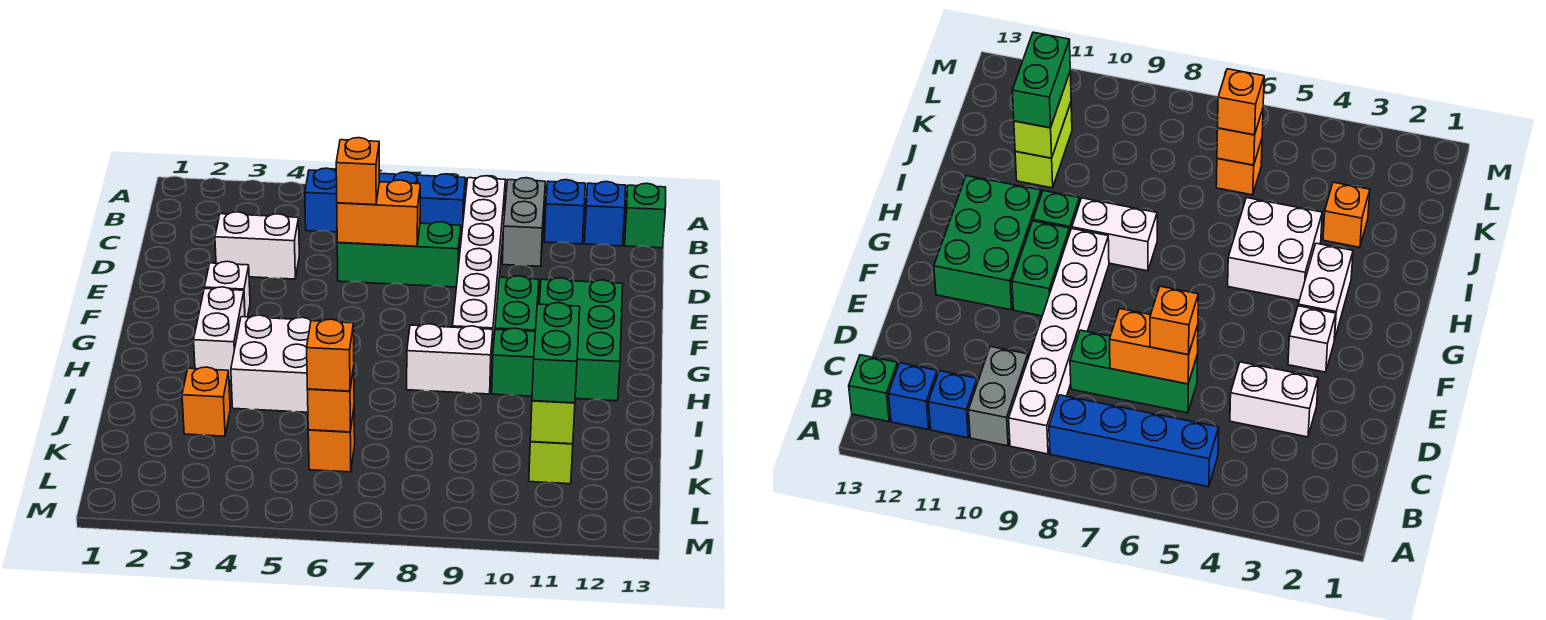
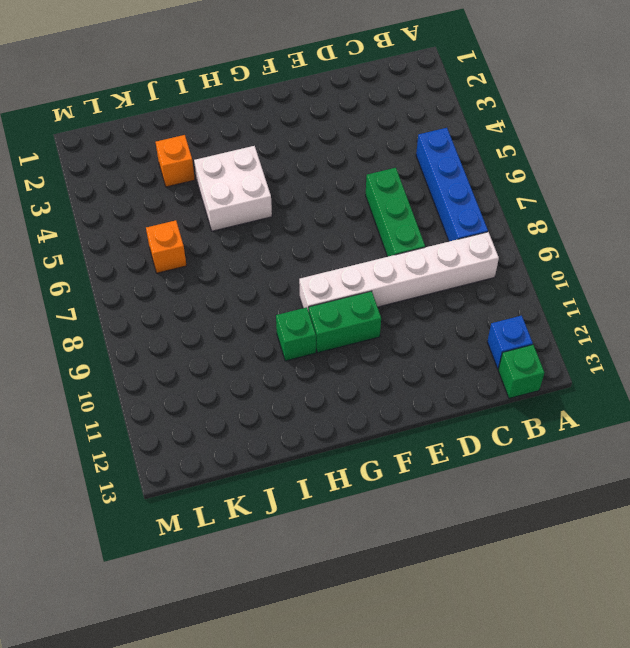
none -> grey 1x2 brick [502,178,545,266]
none -> blue 1x1 brick [544,180,585,244]
none -> white 1x2 brick [215,212,299,279]

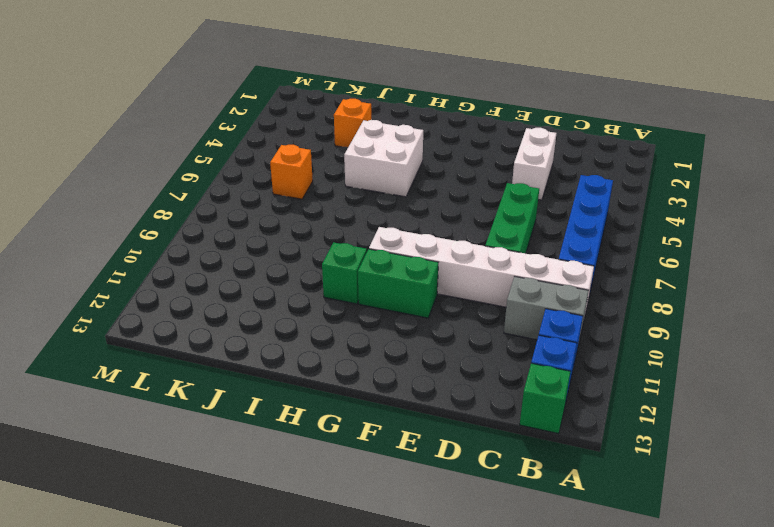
none -> white 1x1 brick [205,261,250,317]
none -> green 2x3 brick [539,278,623,401]
none -> white 1x2 brick [194,287,245,381]

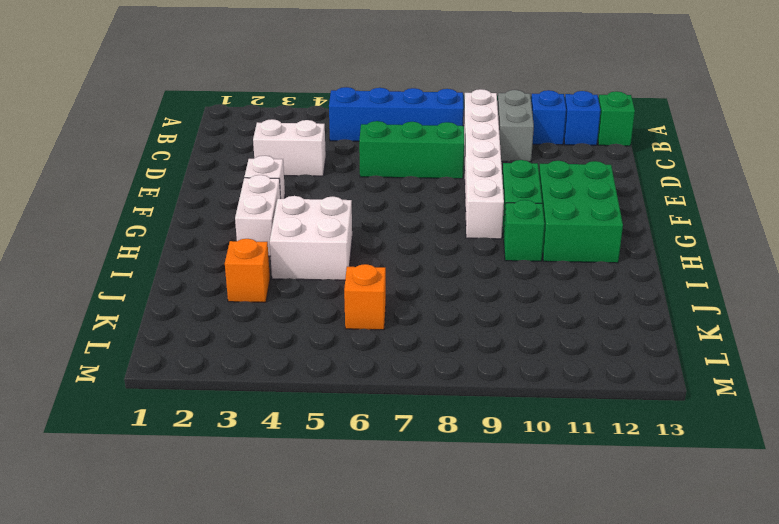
none -> white 1x2 brick [407,324,493,394]
none -> lime 1x2 brick [529,442,573,484]
none -> orange 1x2 brick [337,180,420,246]

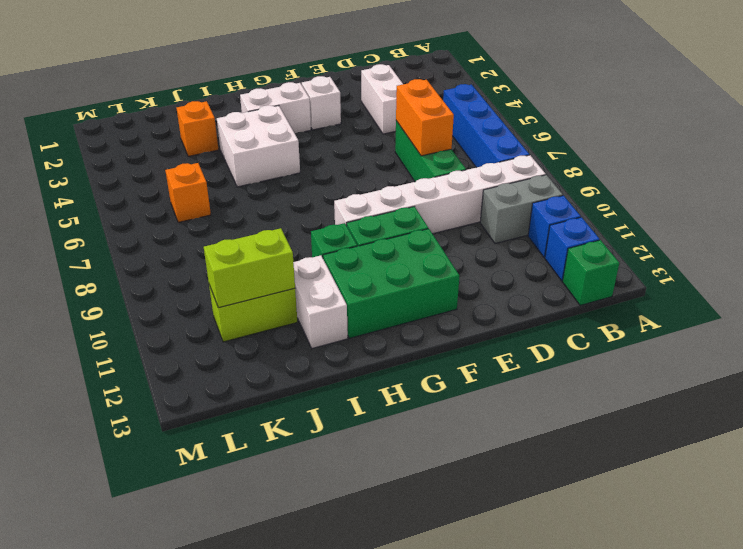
white 1x2 brick [293,255,348,348] -> white 1x2 brick moved to [407,324,493,394]
none -> orange 1x1 brick [307,367,354,432]
none -> orange 1x1 brick [336,138,379,205]
none -> green 1x2 brick [532,303,580,403]

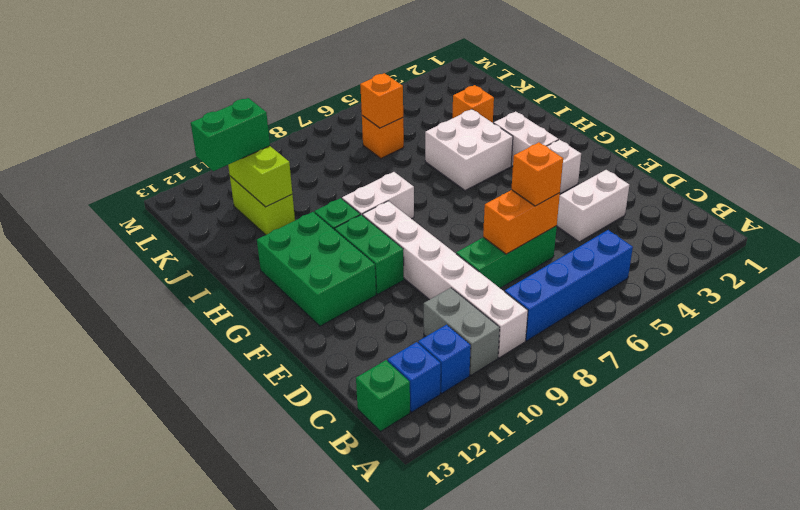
green 1x2 brick [191,98,270,171] -> green 1x2 brick turned to [532,303,580,403]
none -> orange 1x1 brick [307,319,354,391]

